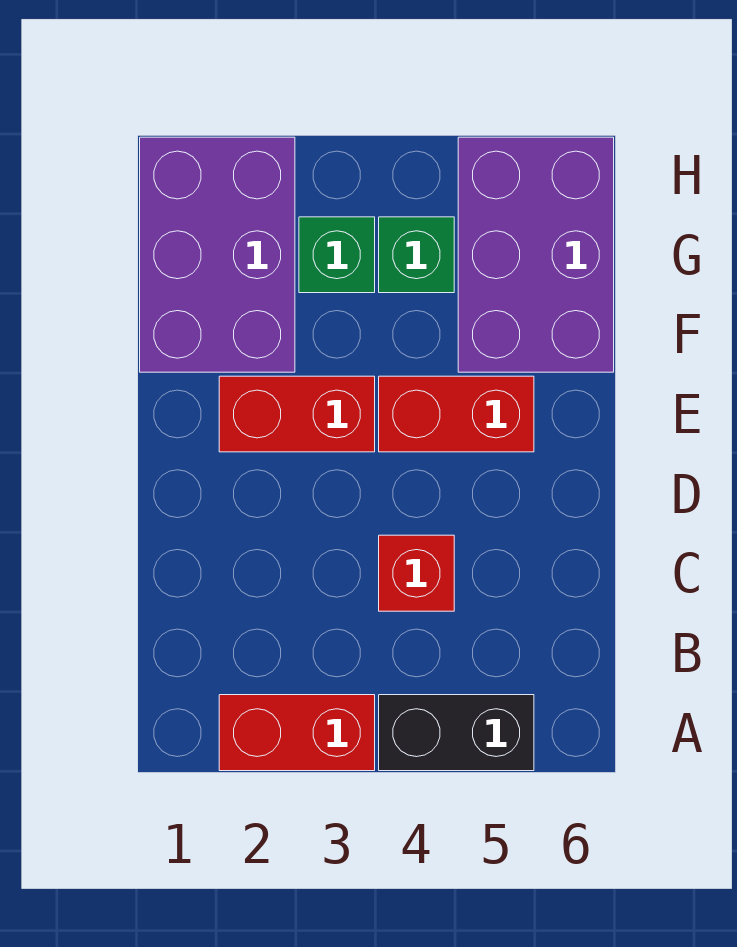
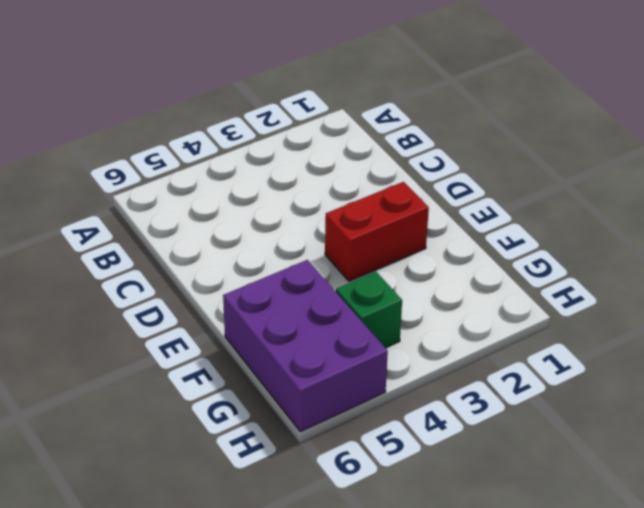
none -> red 1x2 brick [219,695,375,771]
none -> black 1x2 brick [379,695,534,771]

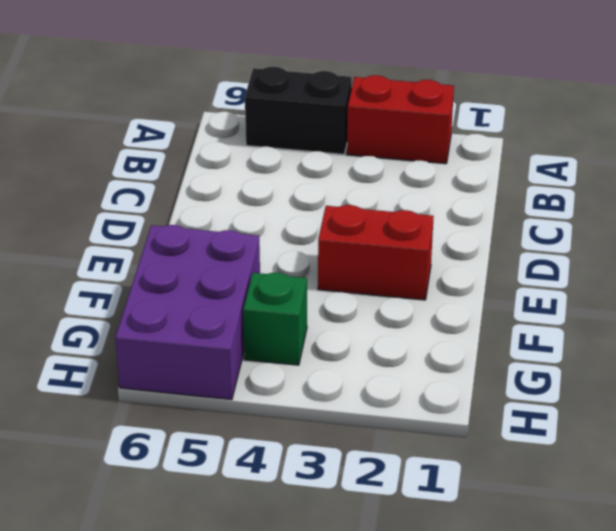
none -> red 1x1 brick [379,535,454,611]
none -> red 1x2 brick [379,376,534,452]

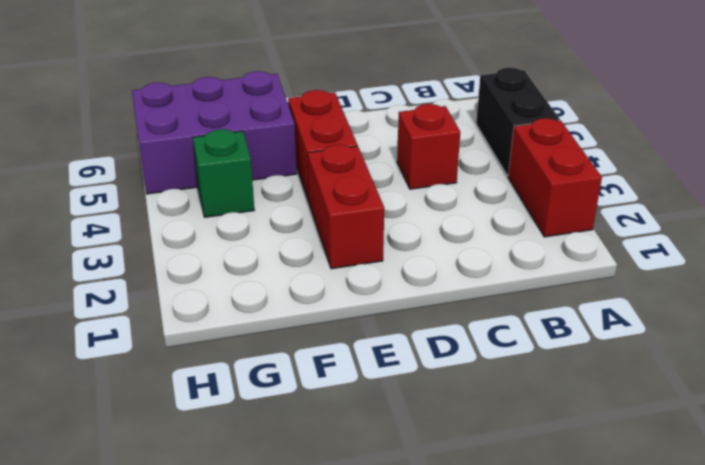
none -> purple 2x3 brick [140,137,295,372]
none -> green 1x1 brick [299,217,375,293]

